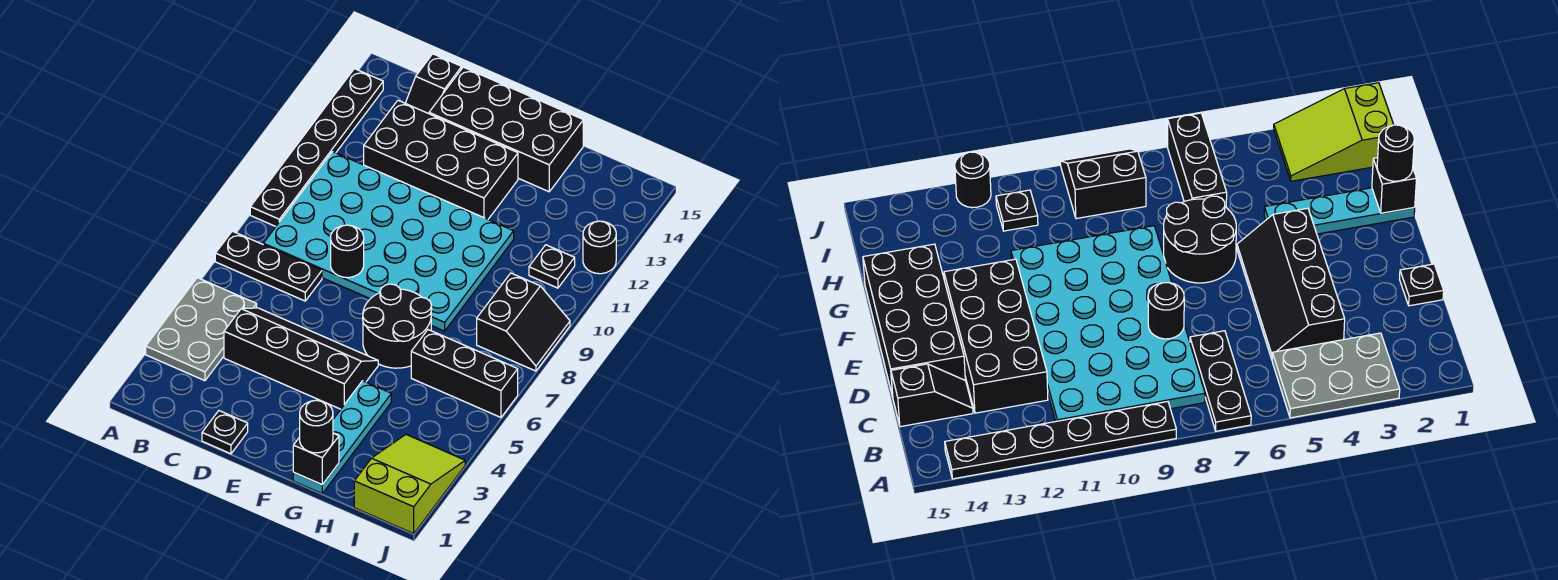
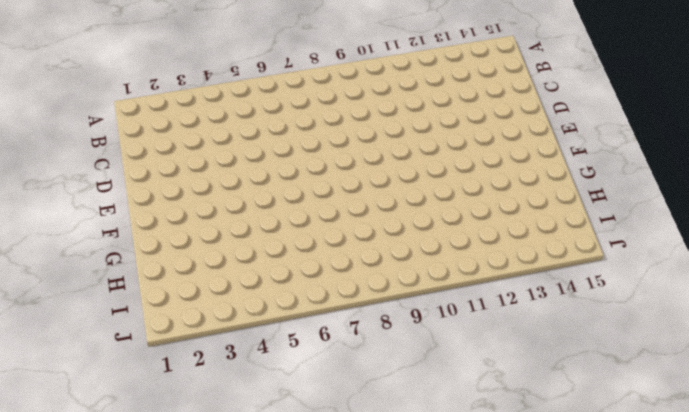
none -> grey 2x3 plate [146,278,257,381]
none -> black 1x3 plate [215,231,322,301]
none -> black 1x6 plate [250,69,383,226]

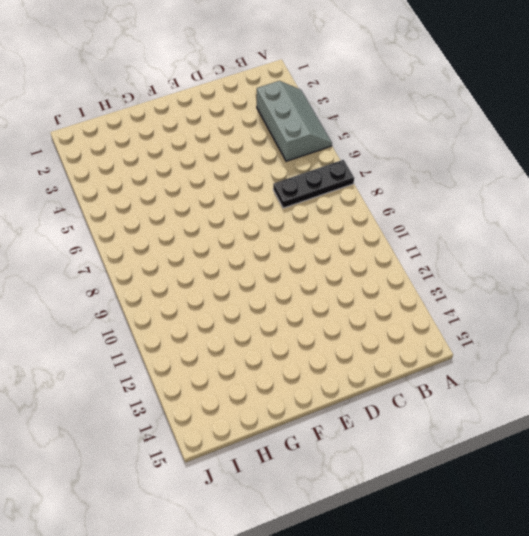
grey 2x3 slope [257,81,332,161] -> grey 2x3 plate [146,278,257,381]
none -> black 1x6 plate [250,69,383,226]
none -> cyan 4x6 plate [263,152,514,331]
none -> black 2x4 slope [224,308,378,409]

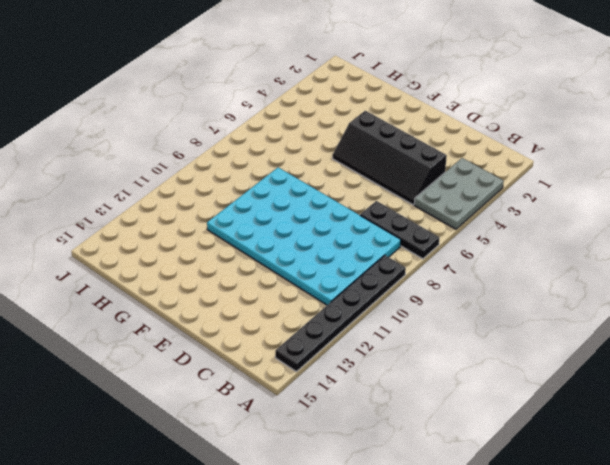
none -> black 2x4 brick [364,100,518,219]
none -> black 1x2 slope [405,54,462,114]
none -> black 1x1 plate [202,411,248,454]

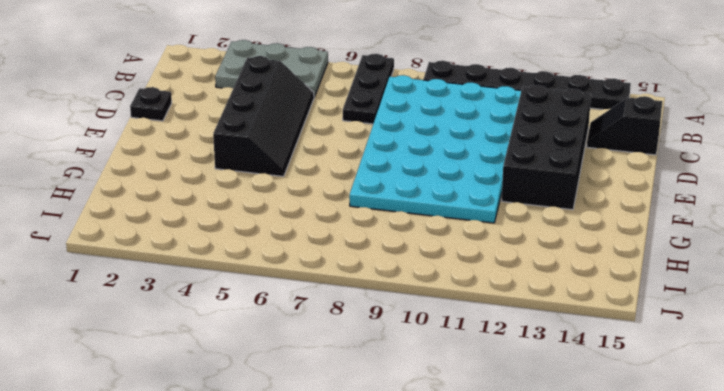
none -> black 2x4 brick [429,67,583,192]
none -> black 2x2 round brick [363,284,432,368]
none -> cyan 1x4 plate [293,381,391,494]

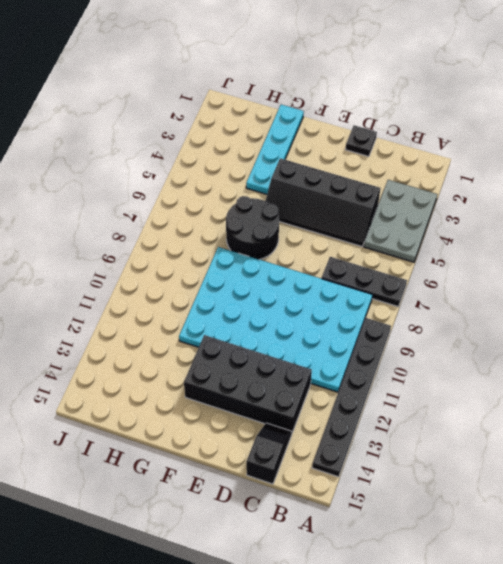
none -> black 2x4 brick [429,67,583,192]
none -> black 1x3 brick [411,330,518,417]
none -> lime 2x3 slope [354,435,465,534]

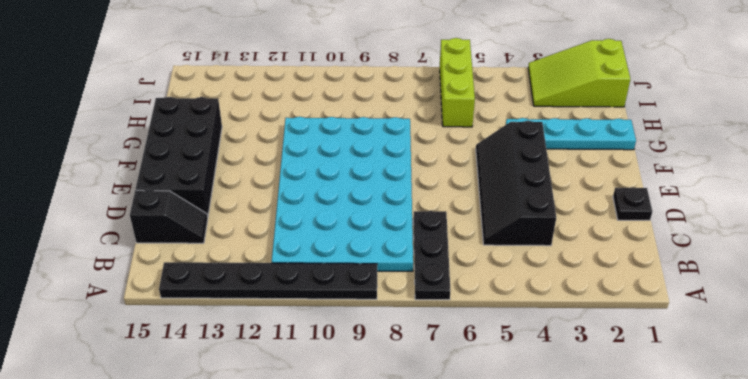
lime 1x3 brick [440,38,475,127] -> black 1x3 brick [411,330,518,417]
none -> grey 2x3 plate [146,278,257,381]
none -> black 2x4 brick [364,100,518,219]
none -> black 2x2 round brick [363,284,432,368]

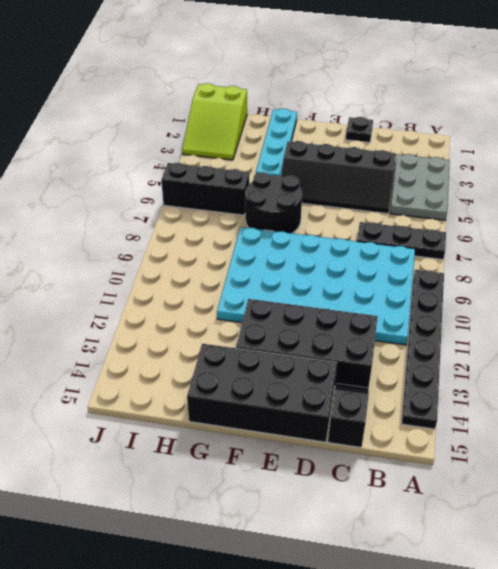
none -> black 2x2 slope [477,273,570,371]
none -> black 1x1 plate [529,245,575,288]
none -> black 1x1 round brick [583,221,616,274]

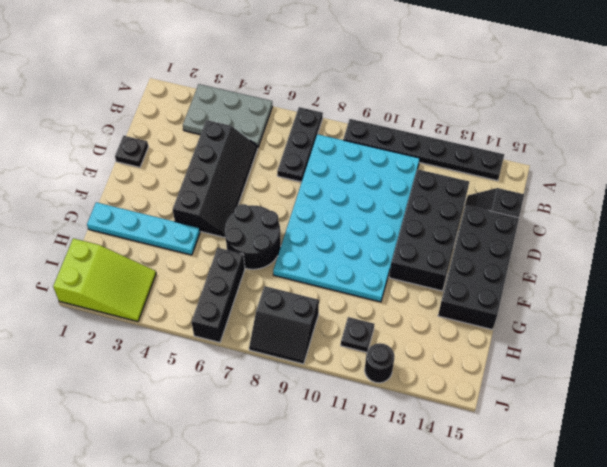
none -> black 1x1 round brick [331,225,364,278]
none -> black 1x1 brick [293,433,339,485]
none -> black 1x1 round brick [300,400,333,453]

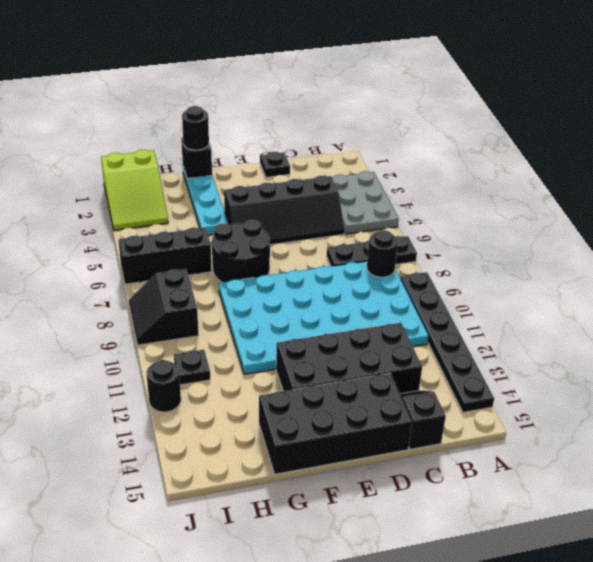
black 1x1 round brick [367,230,398,277] -> black 1x1 round brick moved to [331,225,364,278]

